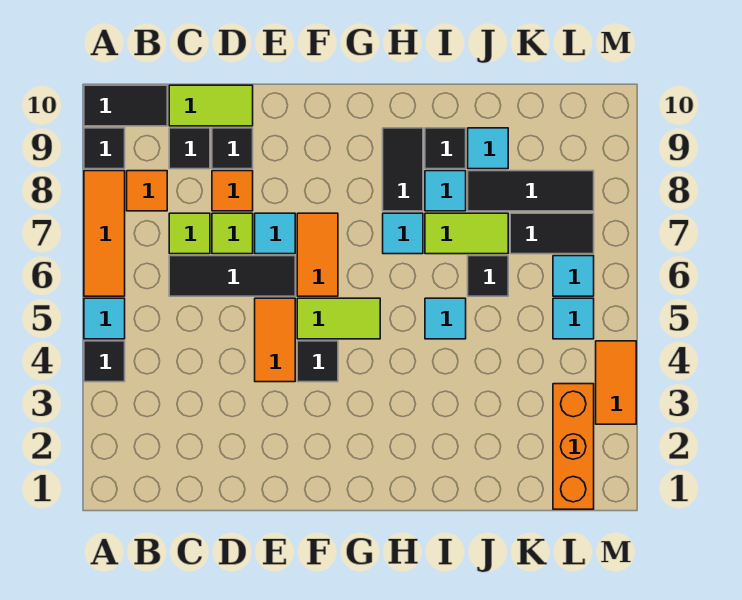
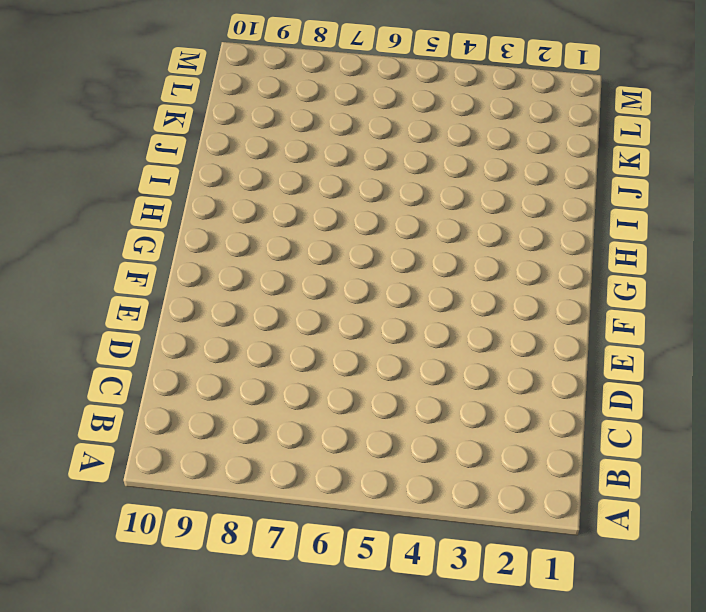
none -> black 1x1 tile [84,341,125,382]
none -> cyan 1x1 tile [84,298,125,339]
none -> orange 1x3 tile [84,171,125,296]
none -> black 1x1 tile [84,128,125,169]

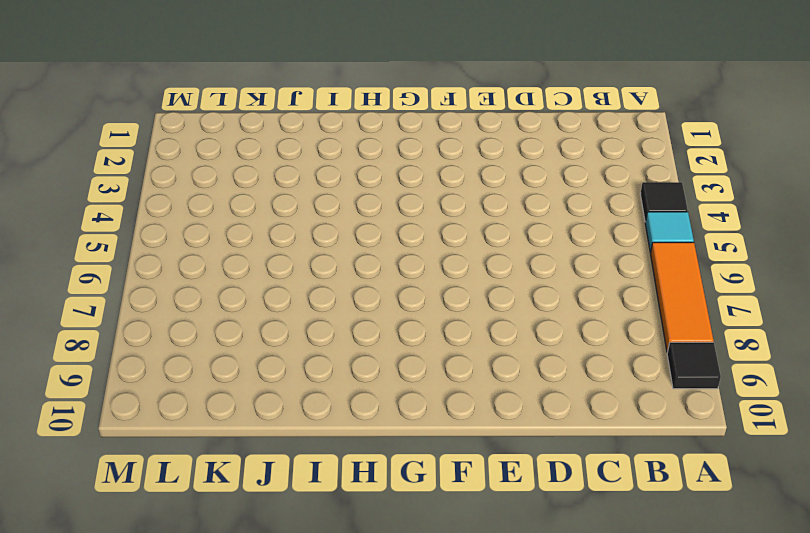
none -> black 1x2 tile [84,85,167,126]
none -> orange 1x1 tile [127,171,167,211]
none -> black 1x3 tile [169,256,295,296]
none -> lime 1x1 tile [169,213,210,254]

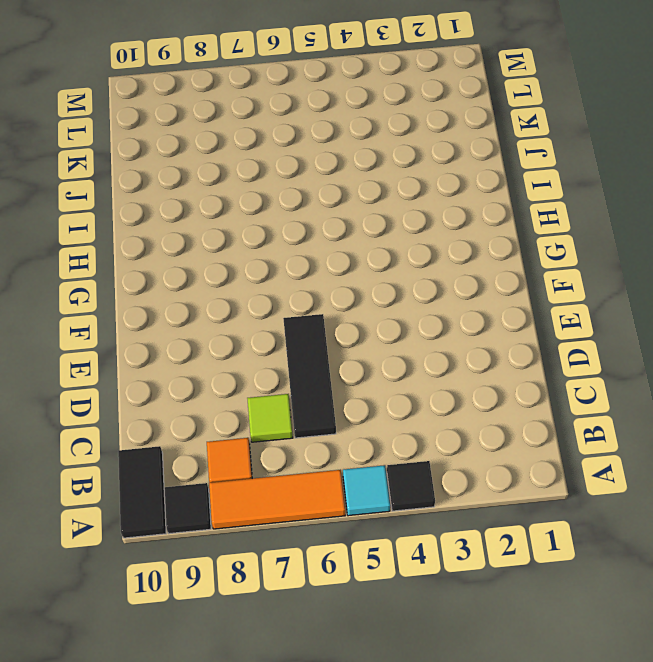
none -> black 1x1 tile [169,128,210,169]
none -> lime 1x2 tile [169,85,253,126]
none -> lime 1x1 tile [212,213,253,254]
none -> orange 1x1 tile [212,171,253,211]

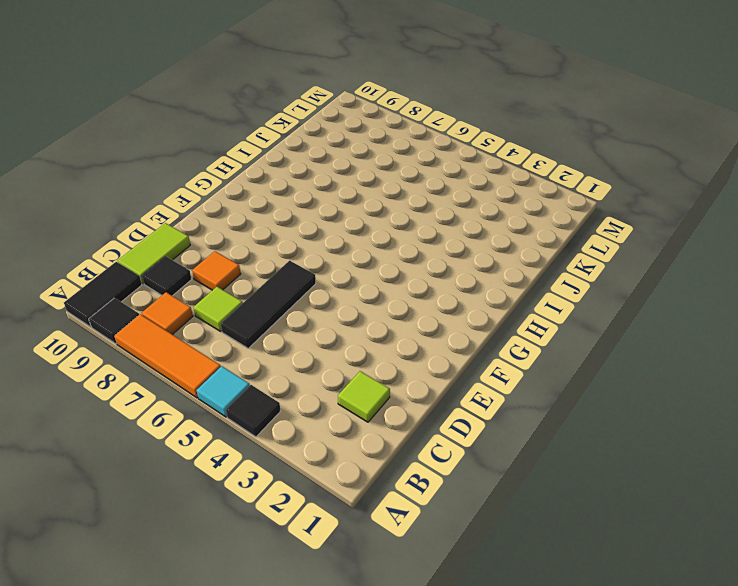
lime 1x1 tile [338,371,390,422] -> lime 1x1 tile moved to [212,213,253,254]
none -> black 1x1 tile [212,128,253,169]
none -> orange 1x2 tile [255,298,295,382]
none -> cyan 1x1 tile [255,213,295,254]
none -> black 1x1 tile [297,341,338,382]

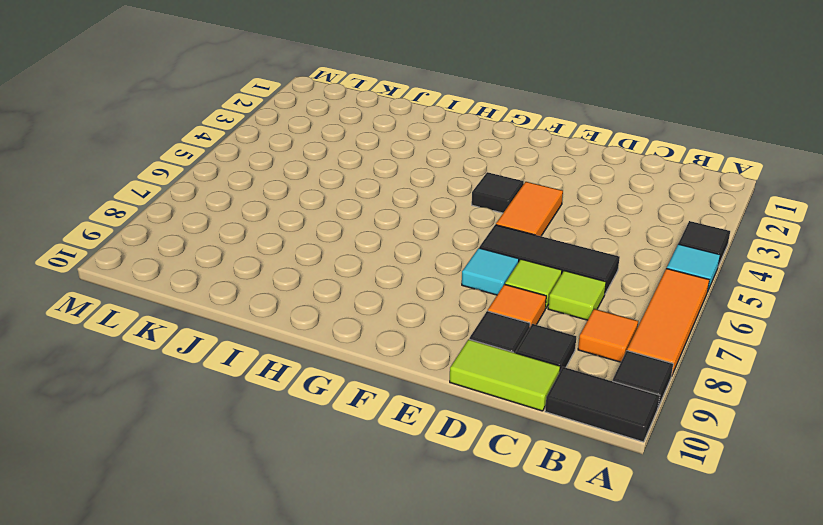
none -> lime 1x2 tile [297,298,380,339]
none -> orange 1x2 tile [297,213,338,296]
none -> cyan 1x1 tile [383,213,423,254]
none -> black 1x2 tile [383,128,423,211]

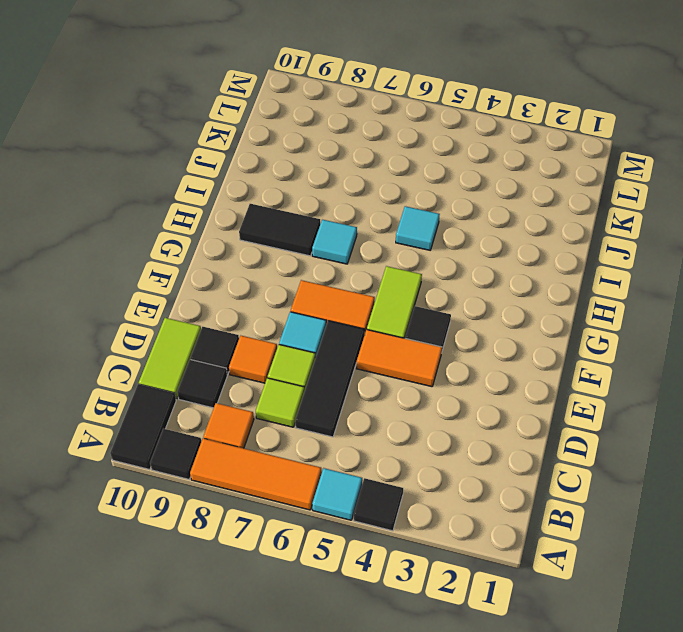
none -> lime 1x2 tile [425,213,508,254]
none -> cyan 1x1 tile [425,171,466,211]
none -> black 1x1 tile [425,128,466,169]
none -> black 1x1 tile [468,256,508,296]

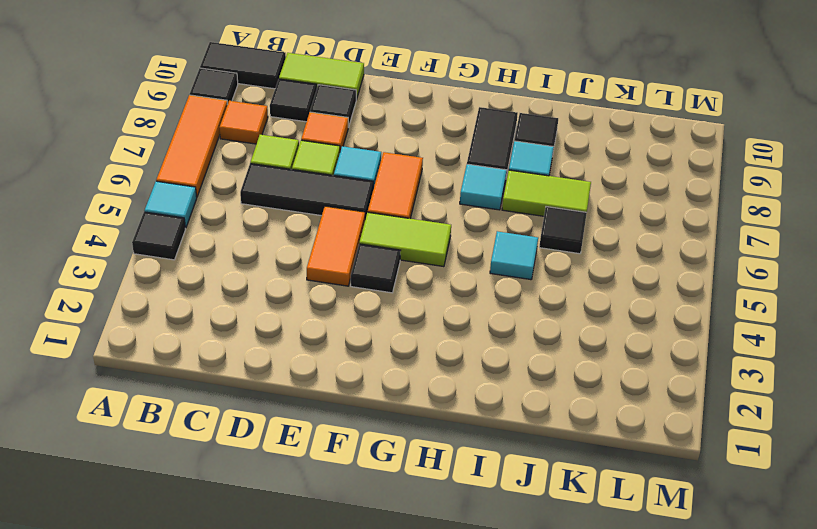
none -> black 1x3 tile [468,171,594,211]
none -> cyan 1x1 tile [468,128,508,169]
none -> black 1x2 tile [510,213,594,254]
none -> orange 1x3 brick [553,384,594,509]

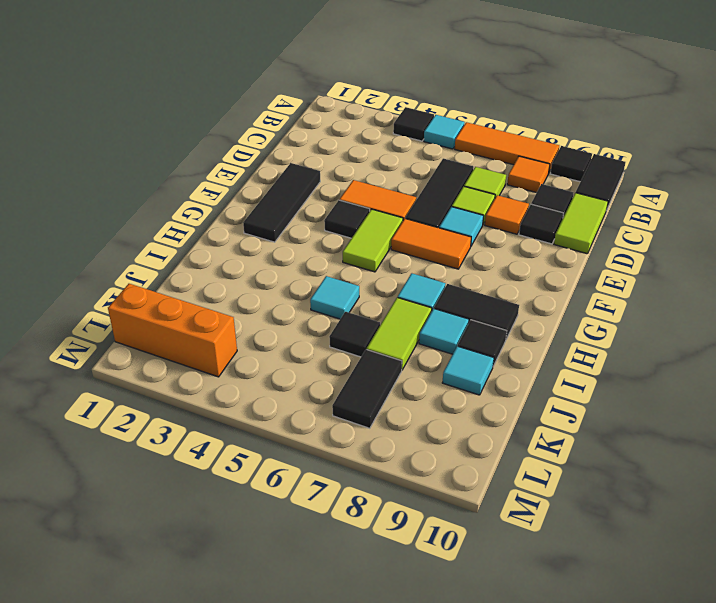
black 1x3 tile [243,163,320,242] -> black 1x3 tile moved to [468,171,594,211]
none -> cyan 1x1 tile [553,298,594,339]
none -> cyan 1x1 tile [553,256,594,296]
none -> orange 1x2 tile [596,341,636,424]

